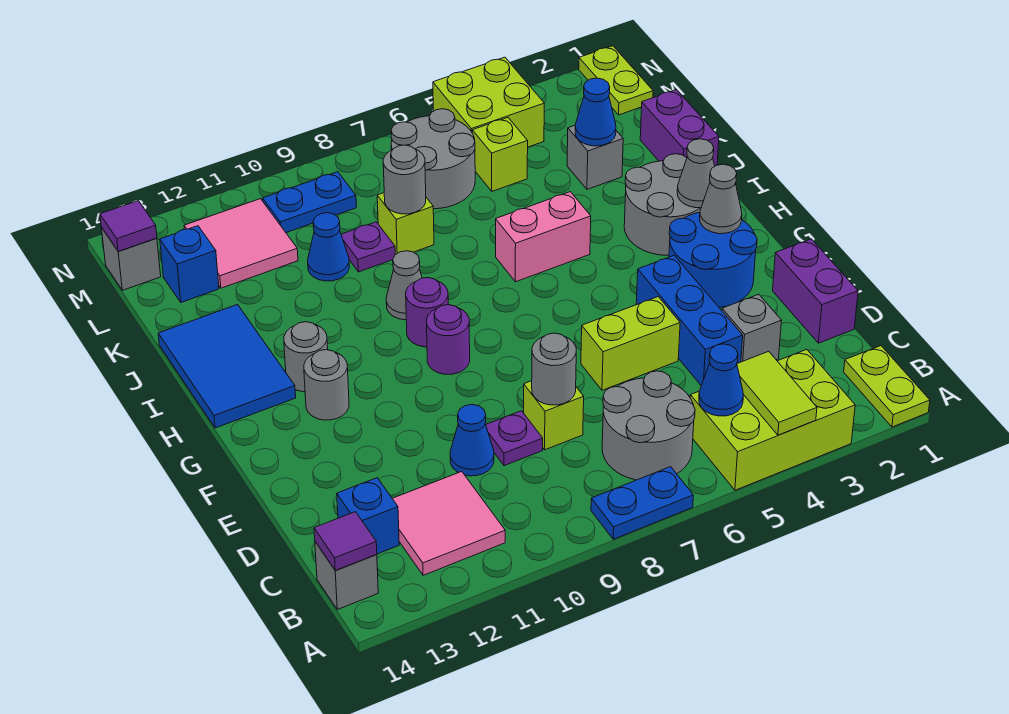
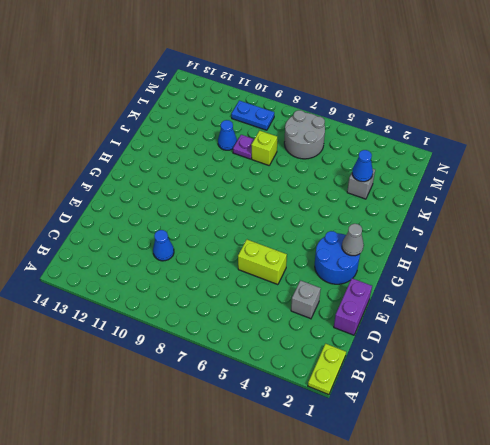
none -> lime 2x3 brick [690,349,855,490]
none -> blue 1x2 plate [591,467,693,539]
none -> grey 2x2 round brick [602,371,695,480]
none -> pink 2x2 tile [392,472,505,575]

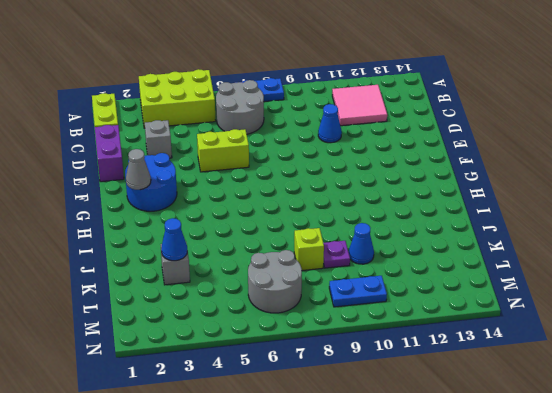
none -> grey 1x1 brick [315,542,378,610]
none -> blue 1x1 brick [337,478,399,554]
none -> blue 1x3 brick [636,255,743,385]
none -> lime 1x1 brick [524,381,584,450]

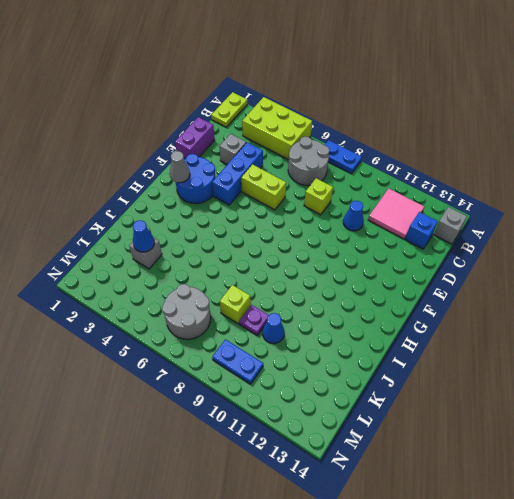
none -> purple 1x1 plate [486,411,543,466]
none -> purple 1x1 round brick [427,305,470,374]
none -> grey 1x1 round brick [304,350,349,420]
none -> grey 2x2 round brick [624,154,701,255]

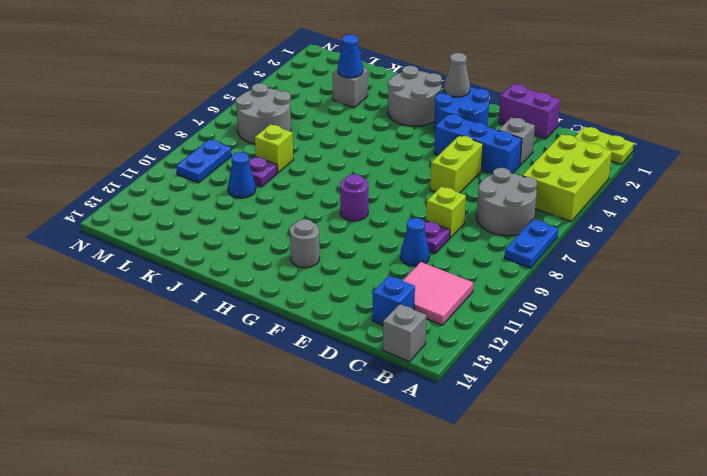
none -> purple 1x1 round brick [406,278,448,347]
none -> grey 1x1 round brick [284,322,328,392]
none -> blue 2x3 tile [158,305,296,428]
none -> pink 1x2 brick [496,192,591,282]

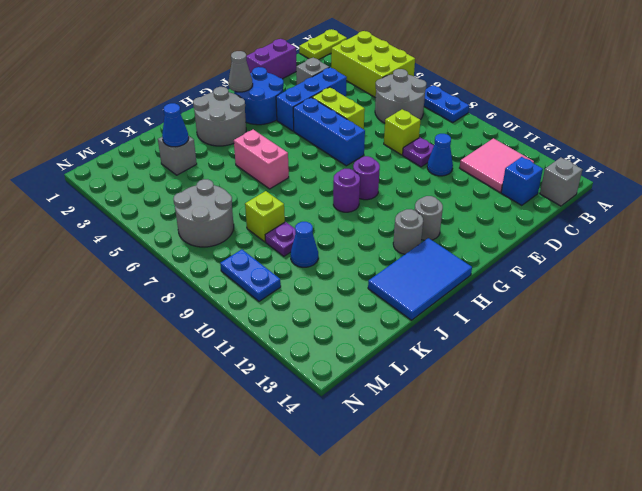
blue 1x3 brick [293,97,365,166] -> none
none -> grey 1x1 cone [386,251,422,320]
none -> purple 1x2 brick [640,90,719,166]
none -> lime 1x1 brick [472,118,528,191]
none -> pink 2x2 tile [184,199,298,288]

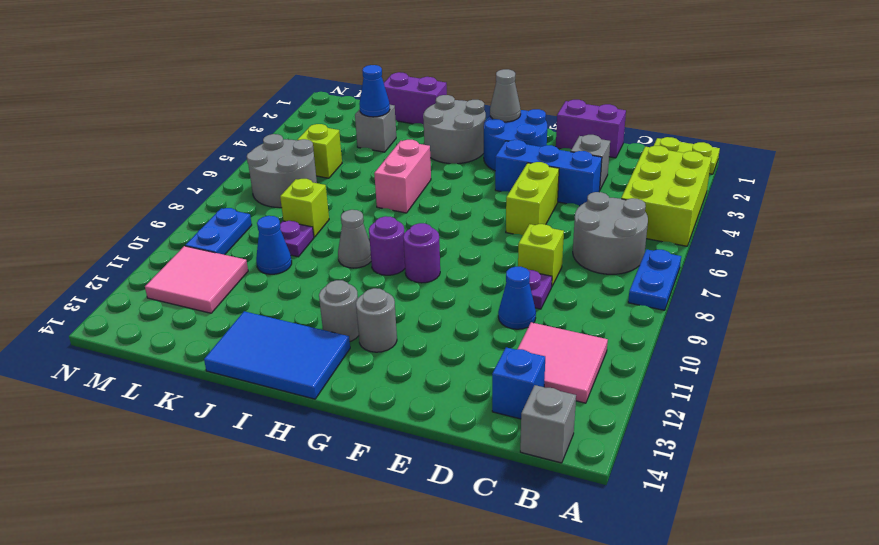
none -> blue 1x1 brick [160,226,219,302]
none -> lime 1x2 plate [579,46,653,115]
none -> lime 2x2 brick [433,57,544,147]
none -> grey 1x1 brick [101,227,161,290]

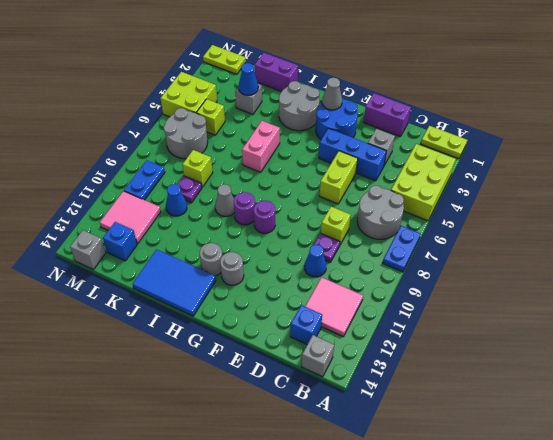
none -> lime 1x2 tile [737,351,817,435]
none -> blue 1x1 cone [699,344,743,416]
none -> purple 1x1 tile [314,512,377,570]
none -> grey 1x1 round brick [532,333,576,405]

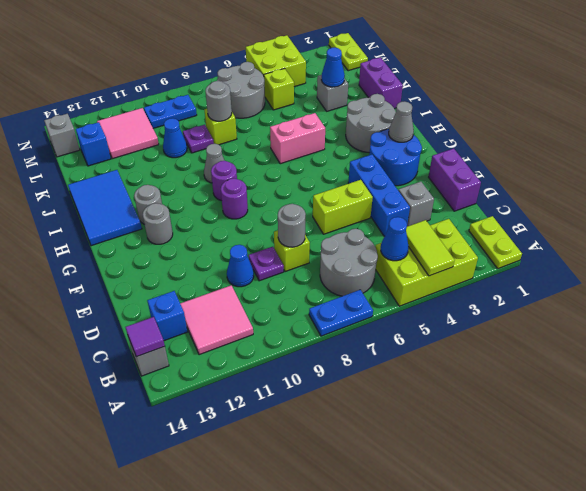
none -> grey 1x1 cone [677,139,715,208]
none -> purple 1x1 tile [100,201,157,251]

